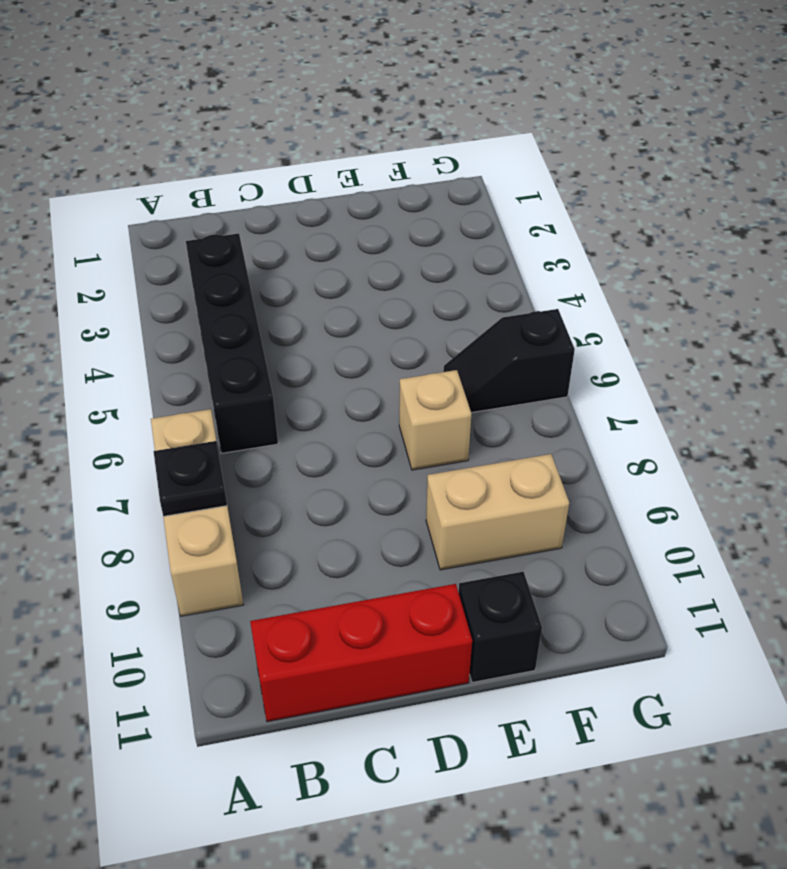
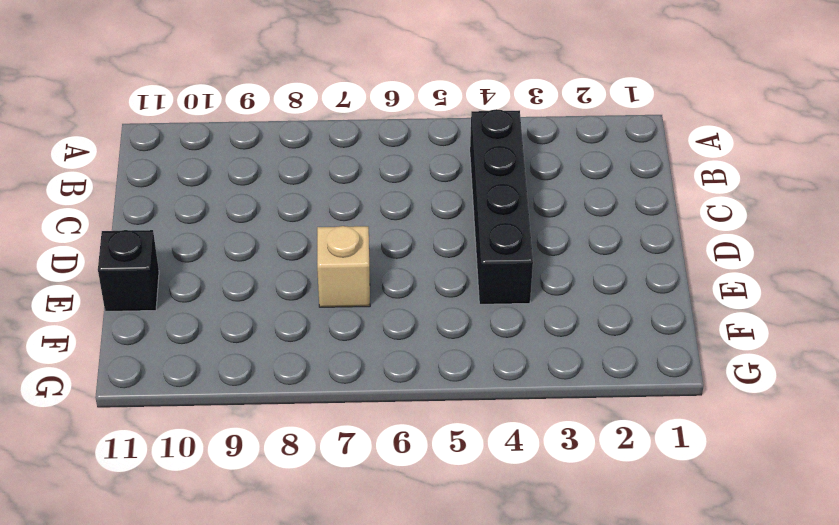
black 1x4 brick [470,109,533,304] -> black 1x4 brick turned to [186,233,278,453]
none -> tan 1x3 brick [151,409,243,616]
none -> red 1x3 brick [250,584,472,722]

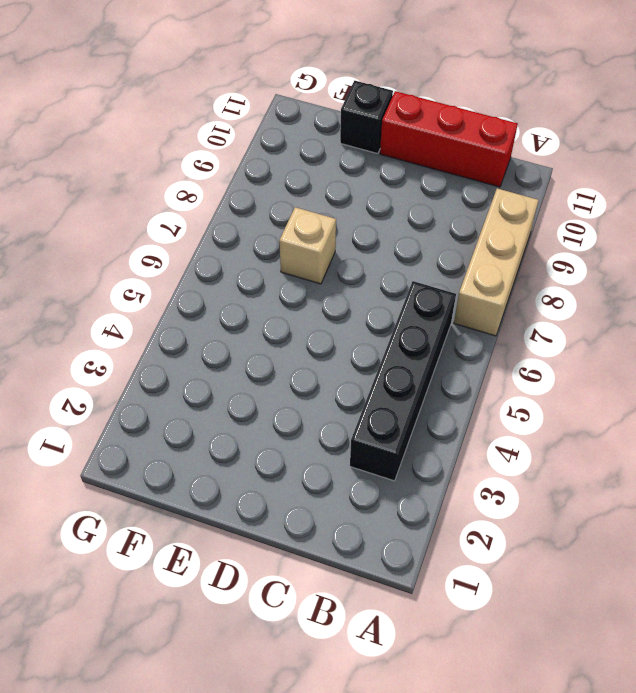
none -> tan 1x2 brick [426,454,569,570]
none -> black 1x2 slope [444,309,575,413]

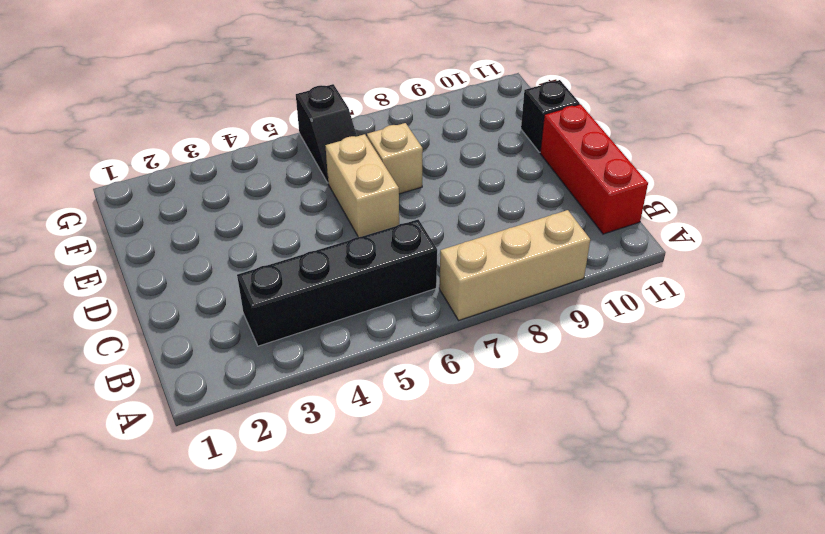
tan 1x2 brick [325,134,399,237] -> tan 1x2 brick moved to [426,454,569,570]
none -> black 1x1 plate [153,441,227,516]

